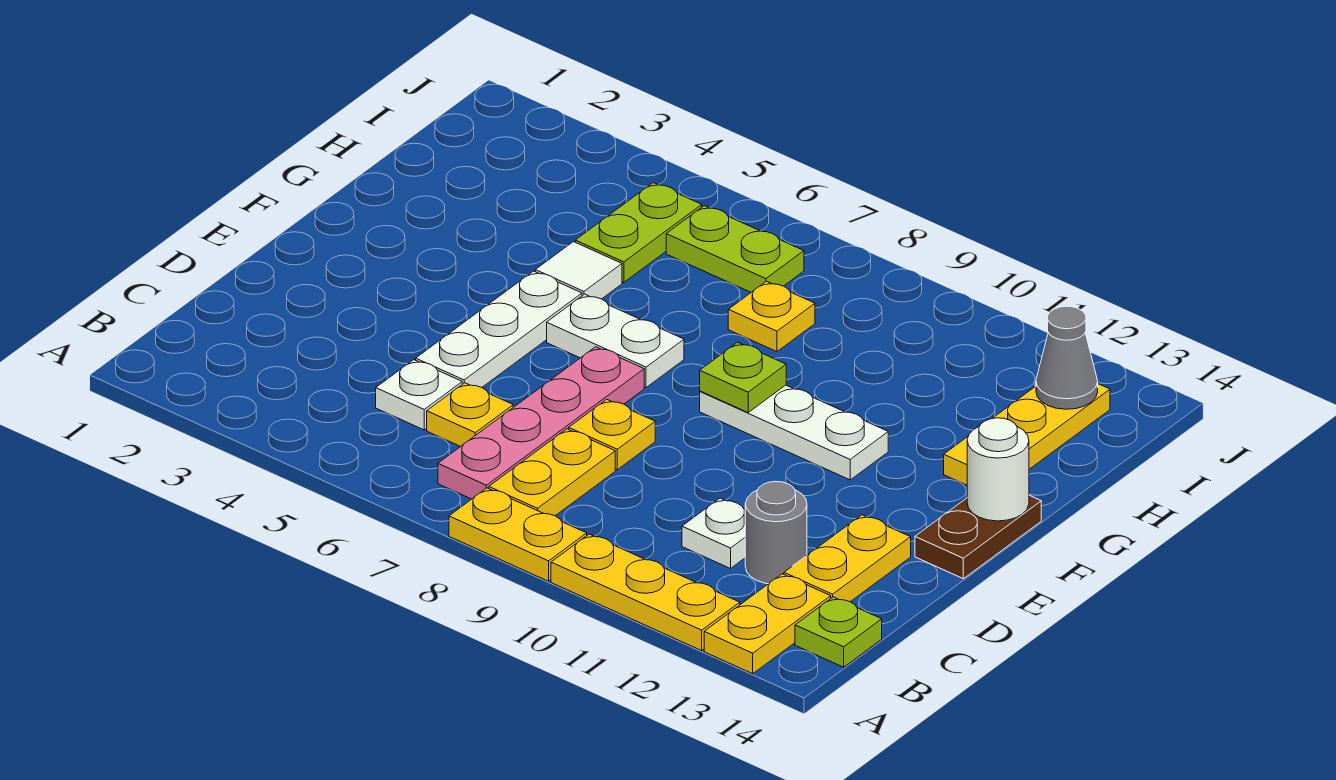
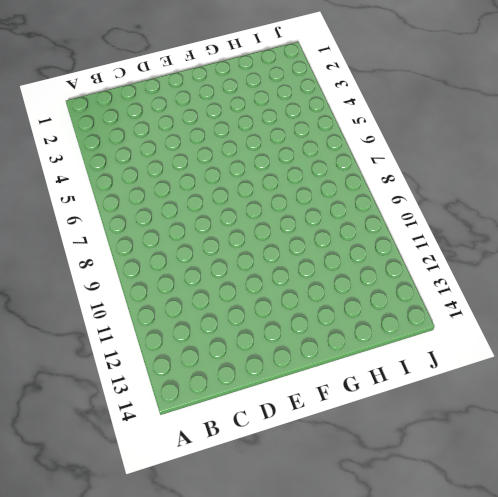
none -> yellow 1x2 plate [449,488,587,581]
none -> yellow 1x3 plate [551,534,740,651]
none -> yellow 1x2 plate [704,574,831,674]

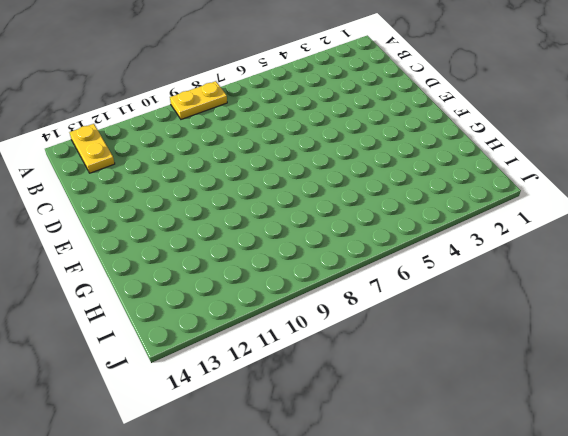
none -> yellow 1x3 plate [551,534,740,651]
none -> pink 1x4 plate [438,347,644,499]
none -> yellow 1x2 plate [489,429,615,516]

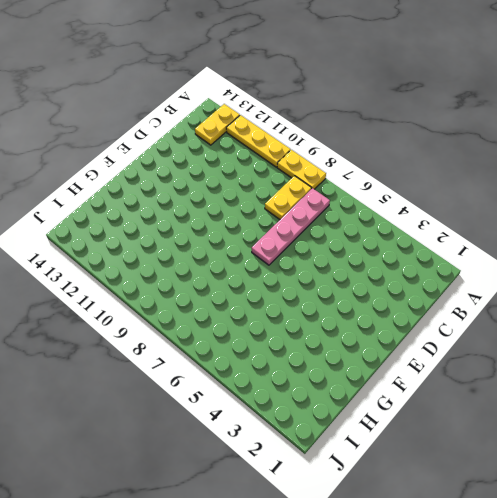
none -> lime 1x1 plate [795,597,882,667]
none -> white 1x1 plate [376,360,462,430]
none -> yellow 1x1 plate [427,383,513,447]

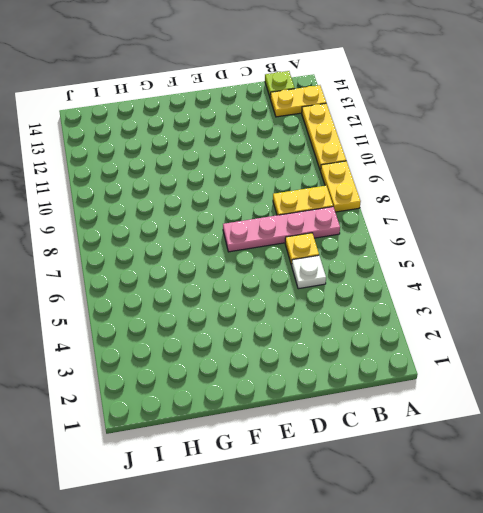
none -> white 1x1 plate [682,498,745,569]
none -> grey 1x1 round brick [745,481,807,584]
none -> yellow 1x2 plate [784,515,911,602]

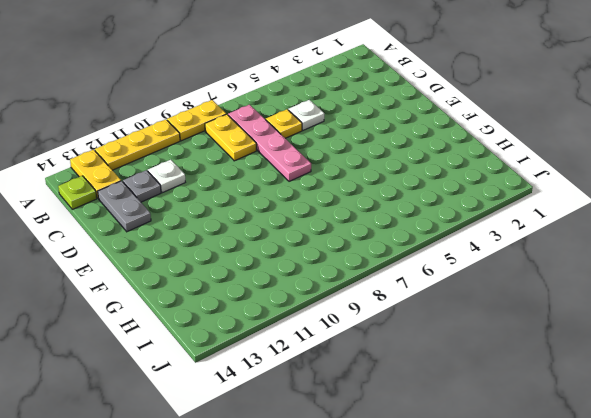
grey 1x1 plate [123,170,161,202] -> grey 1x1 round brick [745,481,807,584]
grey 1x2 plate [98,181,151,232] -> yellow 1x2 plate [784,515,911,602]
none -> white 1x3 plate [416,271,582,387]
none -> yellow 1x1 plate [569,400,655,470]
none -> brown 1x2 plate [915,495,1041,579]

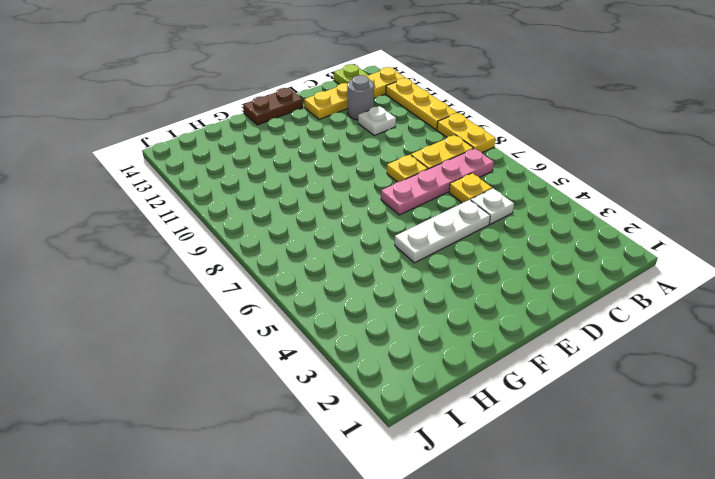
none -> white 1x2 plate [547,294,684,388]
none -> white 1x3 plate [700,385,888,480]
none -> white 1x1 tile [535,242,622,299]

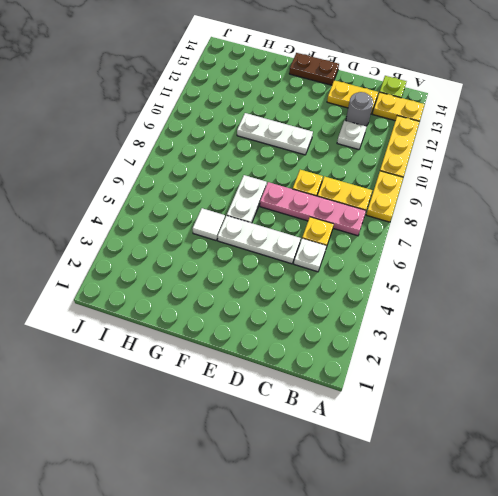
white 1x3 plate [237,113,313,155] -> white 1x3 plate turned to [700,385,888,480]
none -> yellow 1x3 plate [944,384,1110,485]
none -> lime 1x2 plate [575,183,702,282]
none -> yellow 1x1 plate [728,281,815,352]

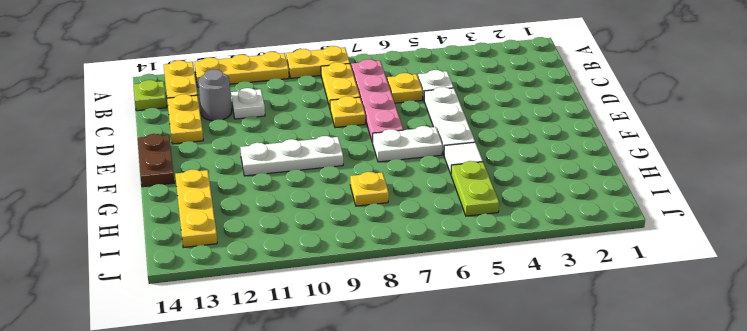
none -> lime 1x2 plate [666,206,804,292]
none -> lime 1x1 plate [700,342,786,412]
none -> white 1x1 round brick [967,418,1029,521]

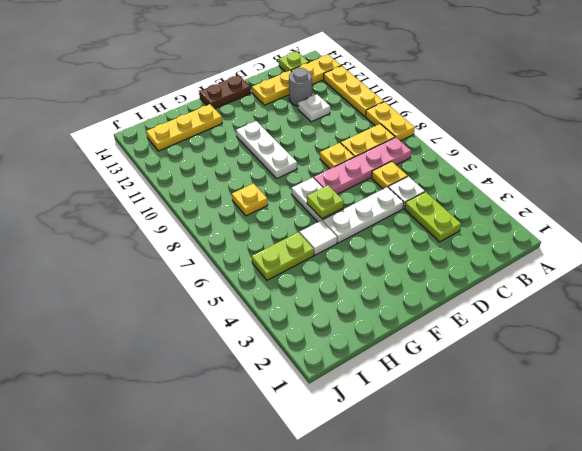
lime 1x2 plate [405,192,461,242] -> lime 1x2 plate moved to [666,206,804,292]
lime 1x1 plate [307,185,344,219] -> lime 1x1 plate moved to [700,342,786,412]
none -> white 1x1 round brick [967,418,1029,521]
none -> grey 1x1 cone [1036,306,1098,409]

